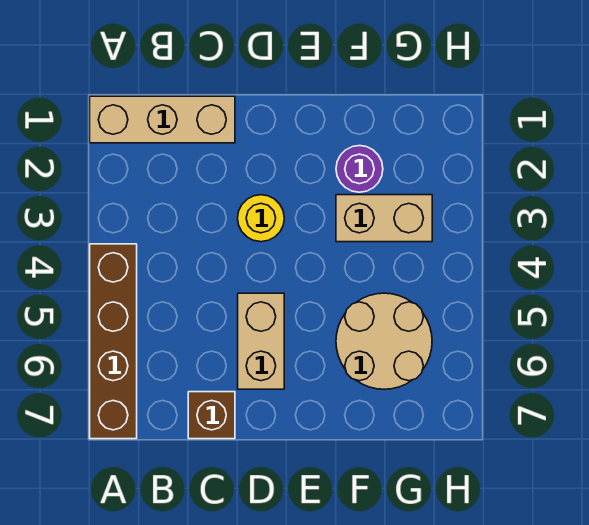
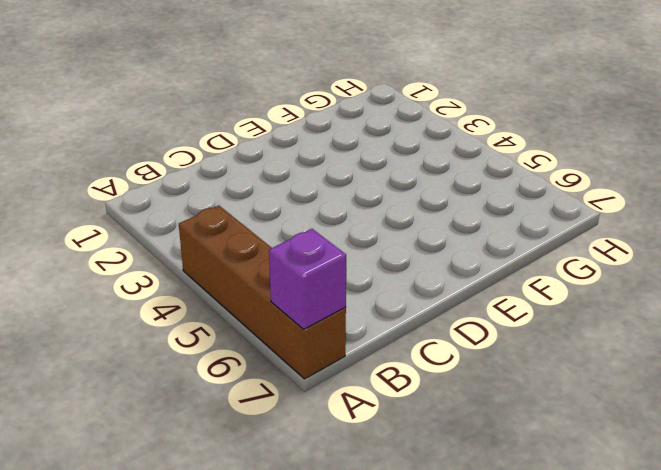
purple 1x1 brick [269,229,346,330] -> none
none -> tan 1x3 brick [90,96,235,143]
none -> brown 1x1 brick [188,392,235,439]

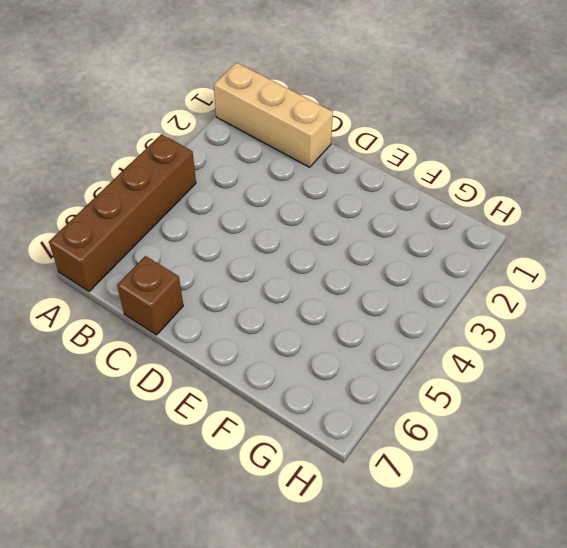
none -> yellow 1x1 round brick [238,195,284,242]
none -> tan 1x2 brick [238,293,284,389]

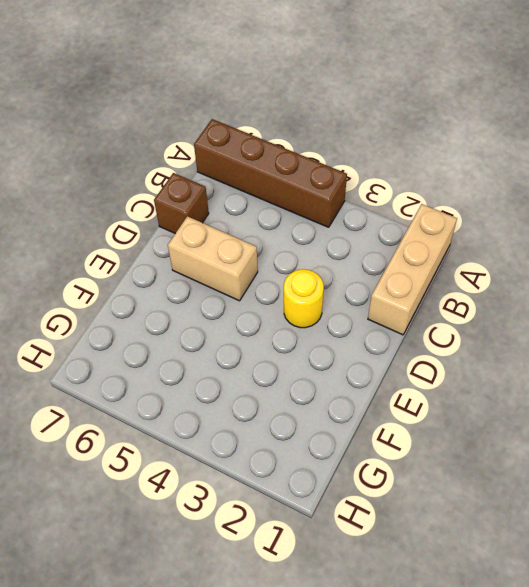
none -> purple 1x1 round brick [336,146,383,192]
none -> tan 1x2 brick [336,195,432,242]

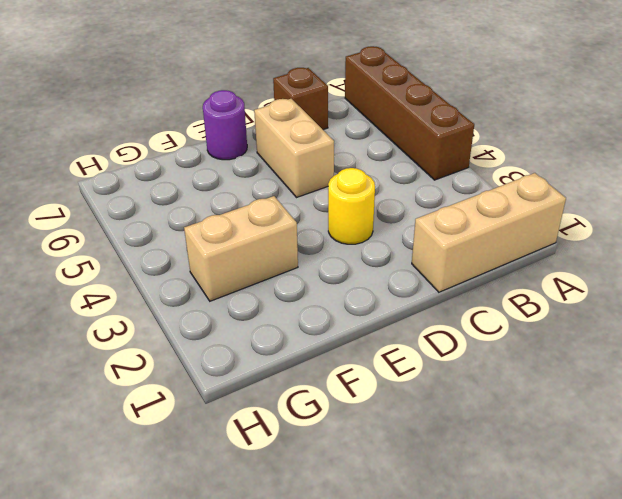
purple 1x1 round brick [203,90,247,160] -> purple 1x1 round brick moved to [336,146,383,192]
none -> tan 2x2 round brick [336,293,432,389]

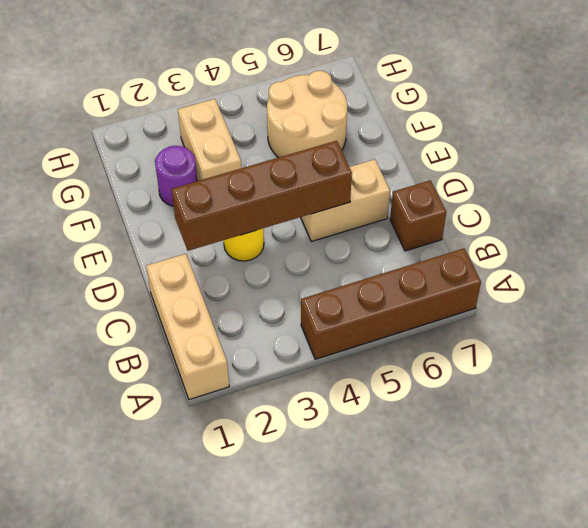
brown 1x4 brick [172,141,352,251] -> none

